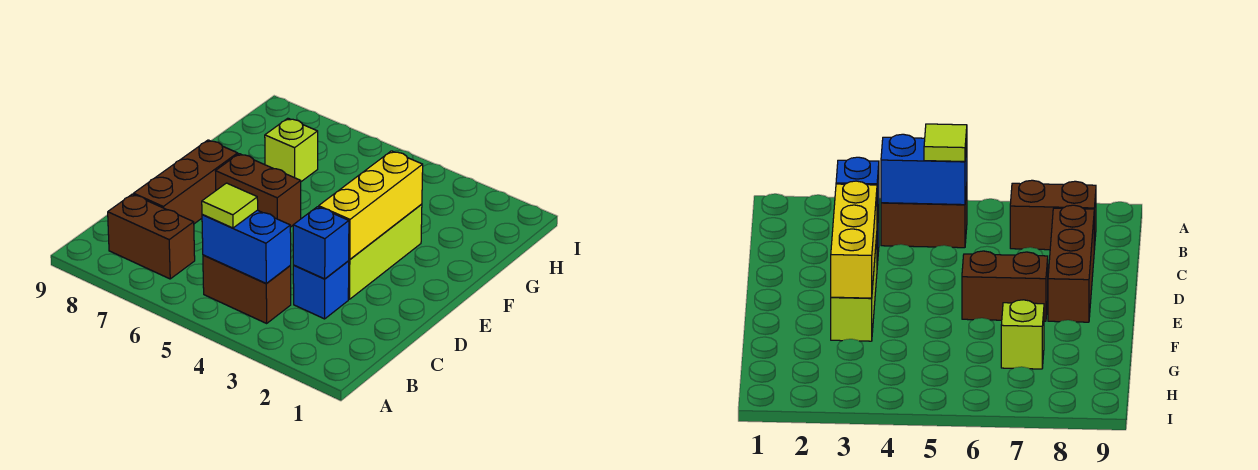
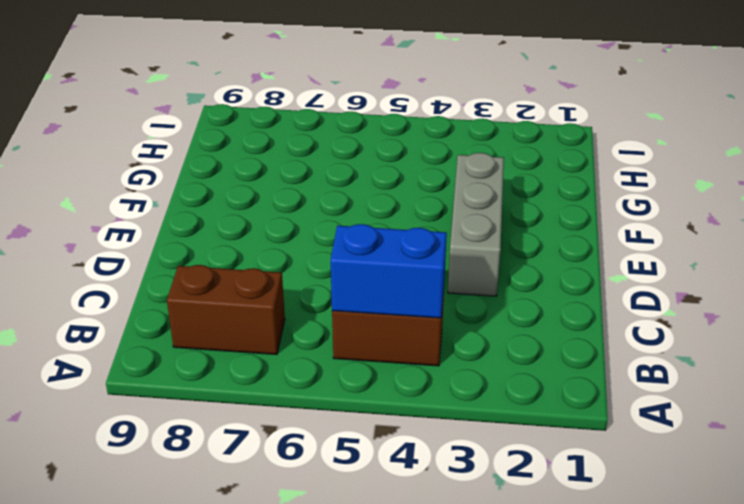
grey 1x3 brick [448,153,504,296] -> lime 1x3 brick [348,204,422,299]
none -> blue 1x1 brick [293,261,349,319]
none -> brown 1x3 brick [134,140,238,224]

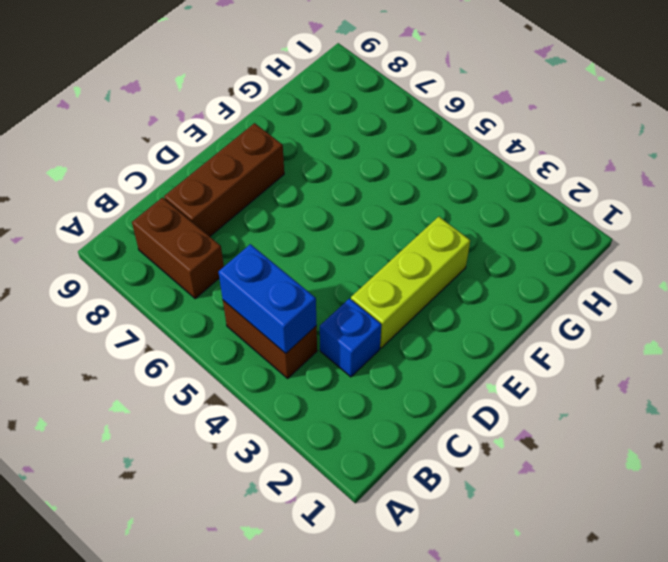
none -> brown 1x2 brick [216,154,301,227]
none -> lime 1x1 brick [265,118,318,182]

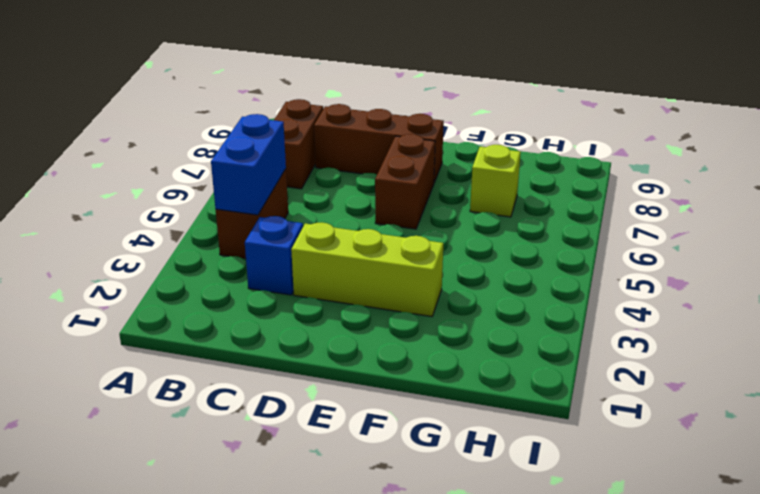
none -> blue 1x1 brick [293,207,349,279]
none -> yellow 1x3 brick [319,151,423,259]

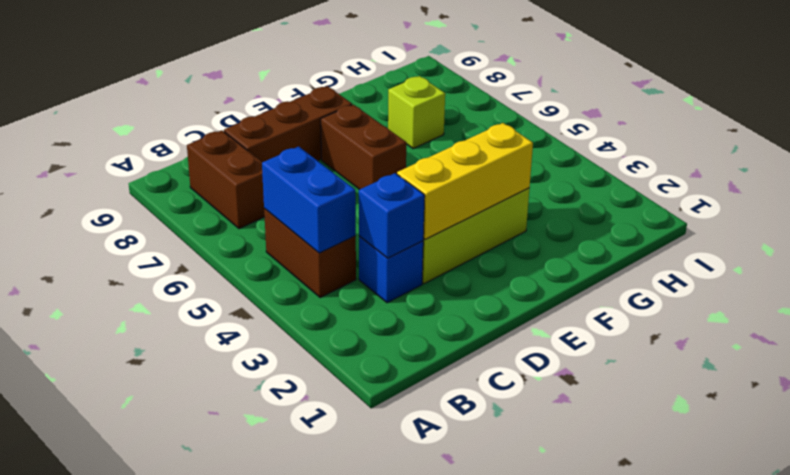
none -> lime 1x1 tile [202,183,258,228]

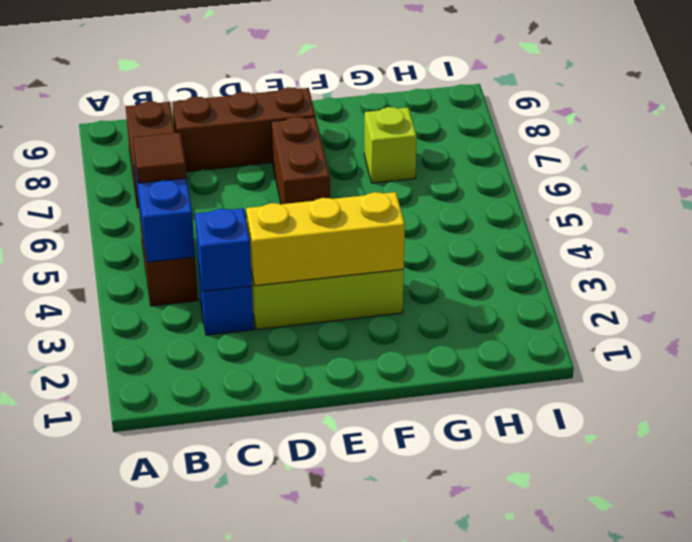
brown 1x1 tile [133,133,187,183] -> lime 1x1 tile [202,183,258,228]

